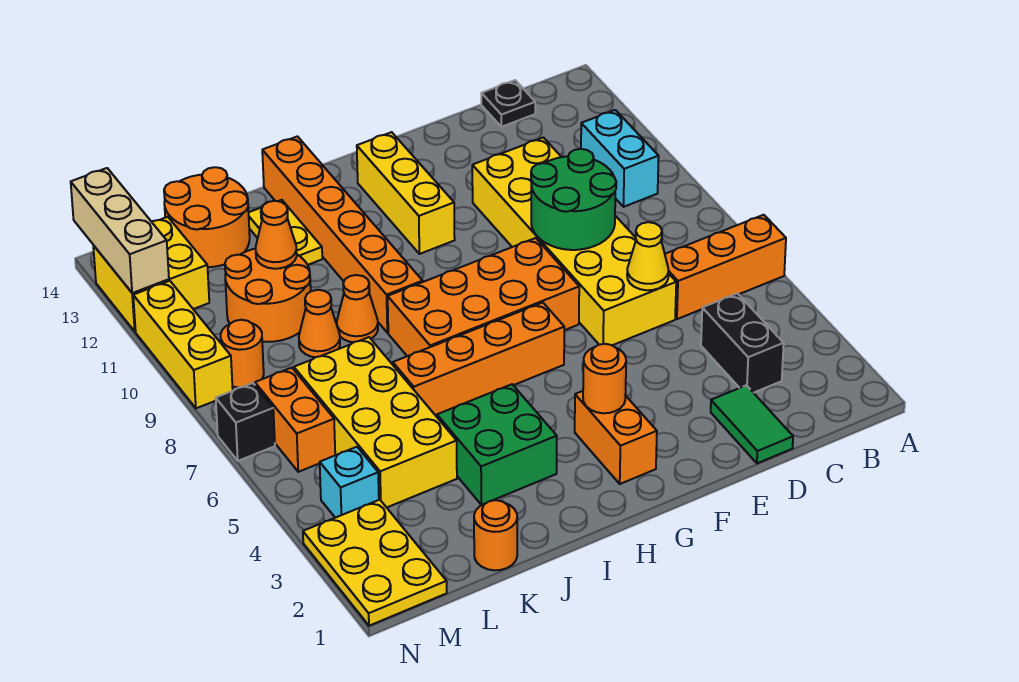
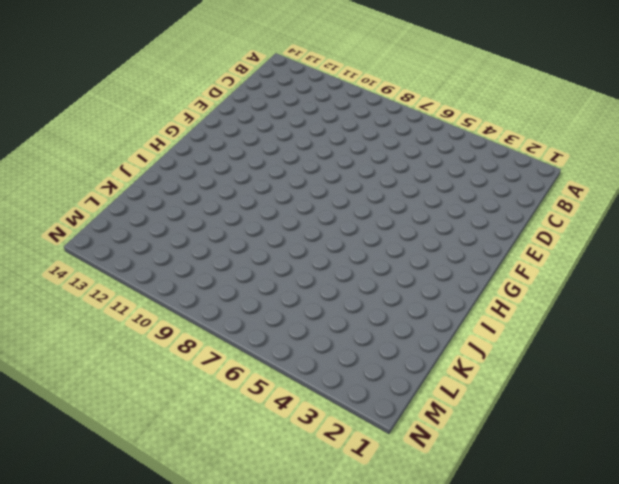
none -> orange 1x3 brick [665,215,786,319]
none -> cyan 1x2 brick [581,110,659,207]
none -> black 1x2 brick [701,293,784,393]
none -> black 1x1 plate [481,80,535,127]

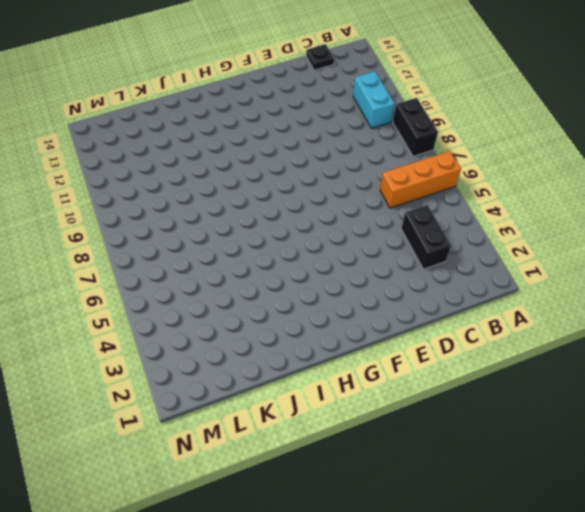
black 1x2 brick [393,98,438,156] -> none
none -> green 1x2 tile [711,385,793,463]
none -> yellow 2x6 brick [472,138,676,345]
none -> orange 2x4 brick [388,238,579,356]
none -> orange 1x2 brick [575,391,657,484]

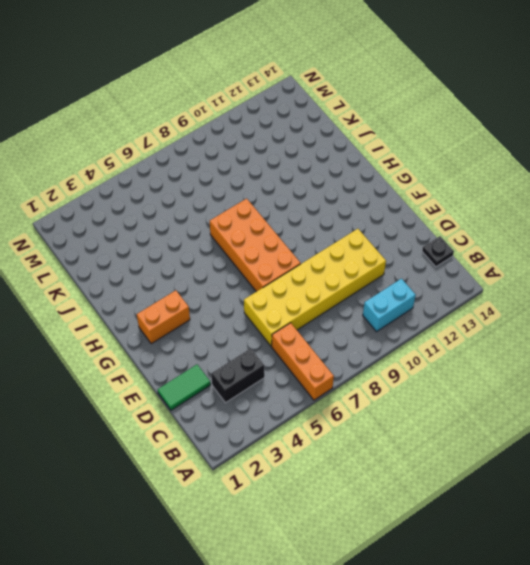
none -> orange 1x4 brick [393,303,564,416]
none -> yellow 1x3 brick [357,132,455,254]
none -> green 2x2 brick [437,384,557,505]
none -> orange 1x6 brick [262,136,423,333]

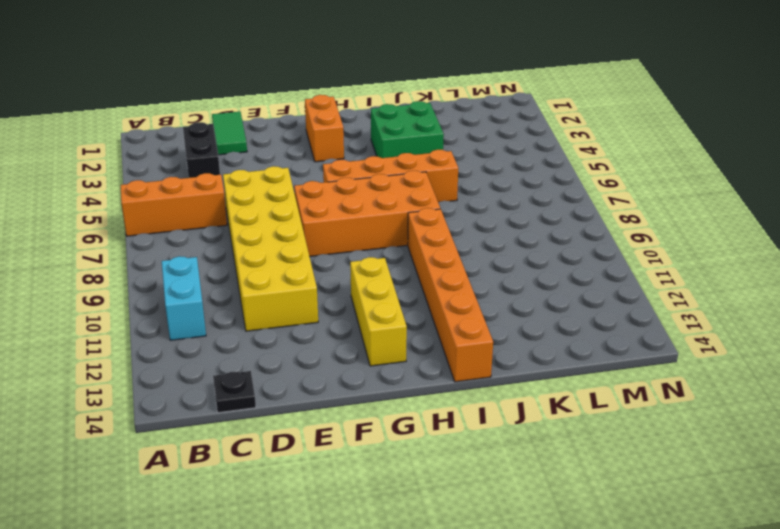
none -> orange 1x1 cone [337,275,378,342]
none -> yellow 1x2 plate [249,200,322,265]
none -> orange 1x1 round brick [474,500,517,570]
none -> yellow 2x4 brick [294,337,457,508]

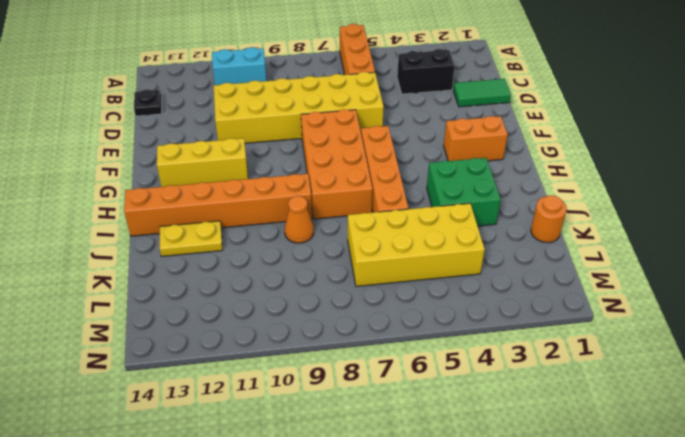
none -> orange 1x1 cone [299,290,340,357]
none -> orange 2x2 round brick [225,249,311,342]
none -> orange 2x2 round brick [164,167,250,267]
none -> yellow 2x3 plate [303,500,447,626]

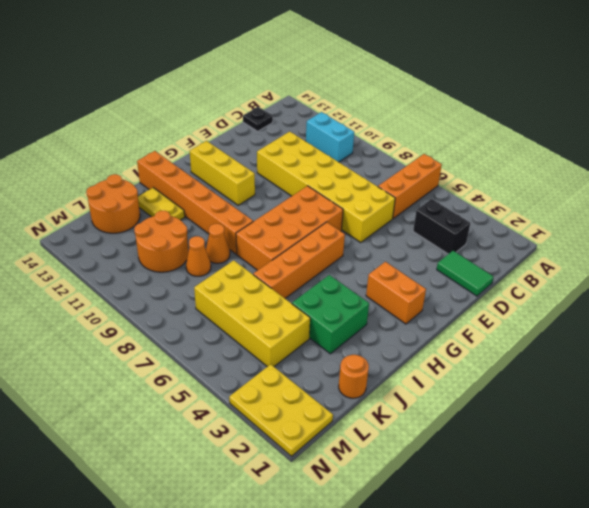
none -> cyan 1x1 brick [320,447,379,518]
none -> orange 1x2 brick [255,368,335,472]
none -> orange 1x1 round brick [221,320,264,388]
none -> yellow 2x2 brick [93,217,209,332]

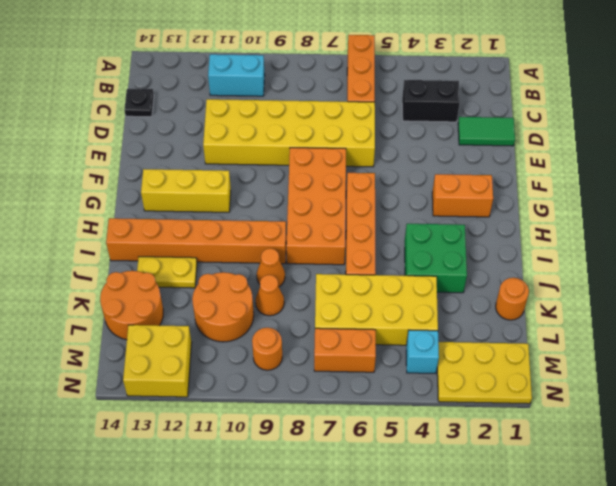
none -> black 1x1 brick [216,383,275,461]
none -> yellow 1x3 brick [133,281,233,408]
none -> yellow 1x1 cone [627,222,669,290]
none -> green 2x2 round brick [531,149,616,250]

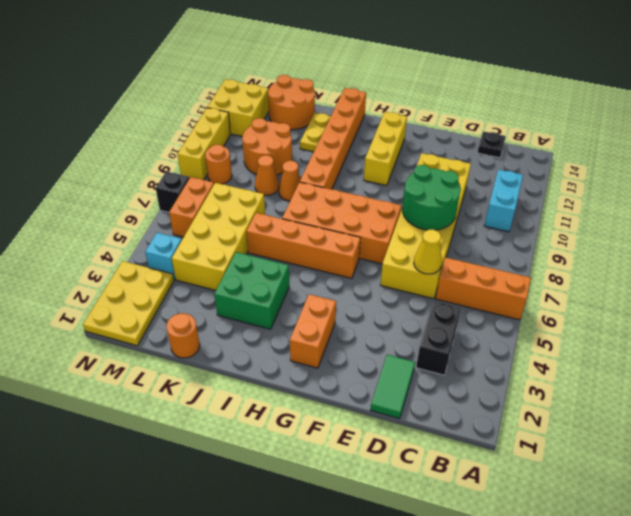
none -> orange 1x1 round brick [583,344,626,413]
none -> orange 1x1 cone [256,201,297,269]
none -> tan 1x3 brick [71,168,169,293]

